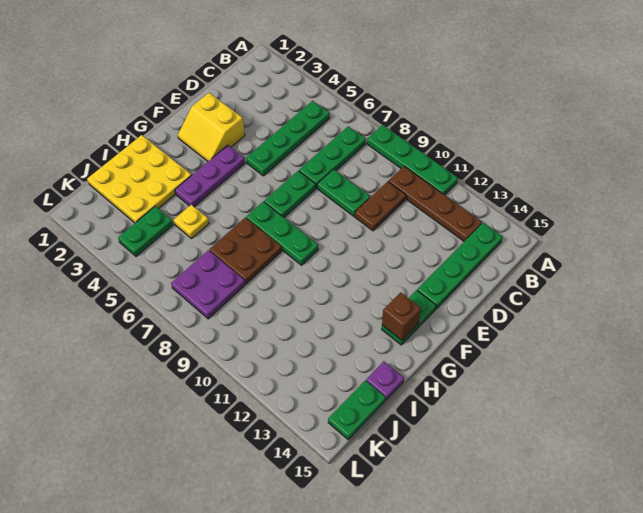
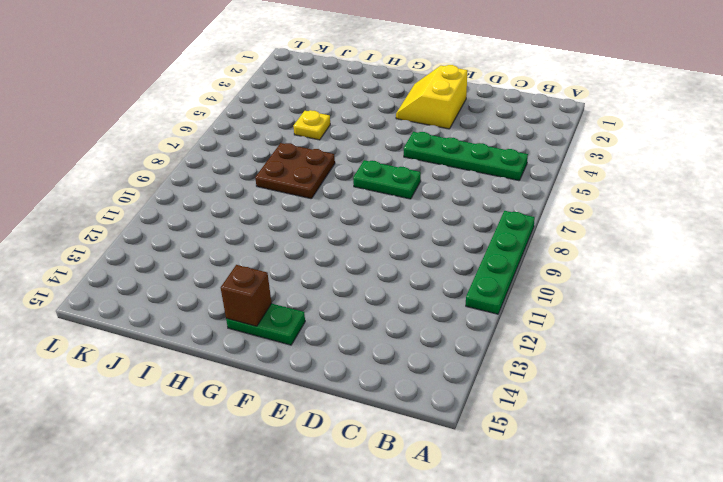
none -> green 1x3 plate [299,126,366,188]
none -> brown 1x4 plate [388,166,482,241]
none -> green 1x4 plate [417,223,503,309]

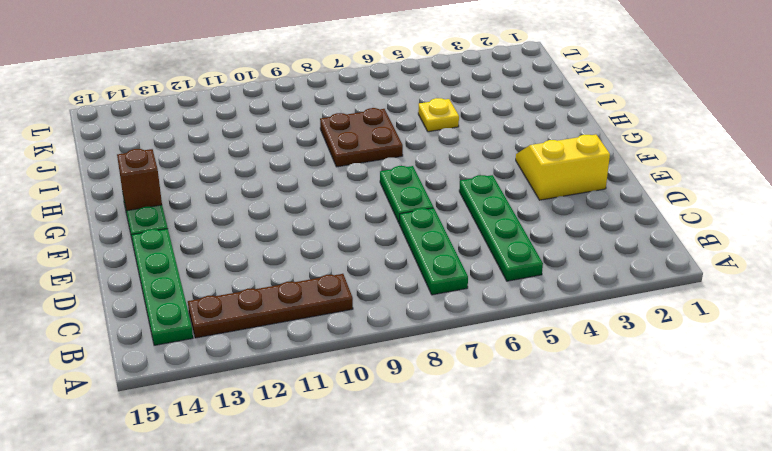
none -> green 1x4 plate [367,125,458,195]
none -> brown 1x2 plate [355,181,406,231]
none -> green 1x2 plate [317,169,370,216]

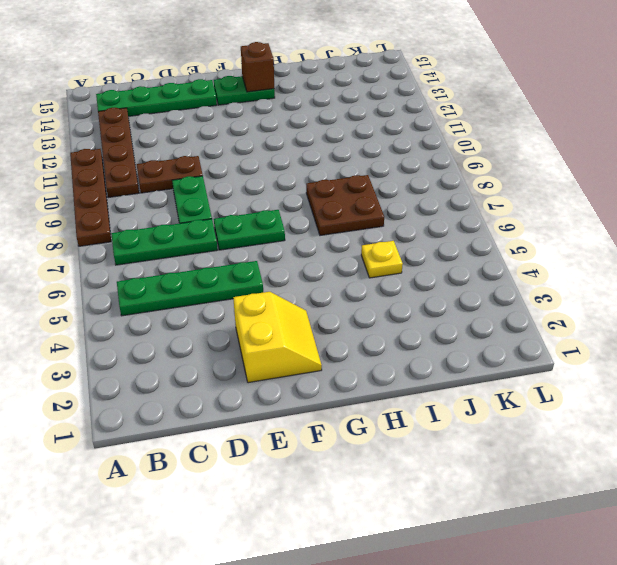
brown 1x4 plate [70,149,111,246] -> green 1x4 plate [367,125,458,195]
none -> purple 1x3 plate [175,145,245,207]
none -> green 1x3 plate [246,202,318,265]
none -> yellow 3x3 plate [87,135,192,223]

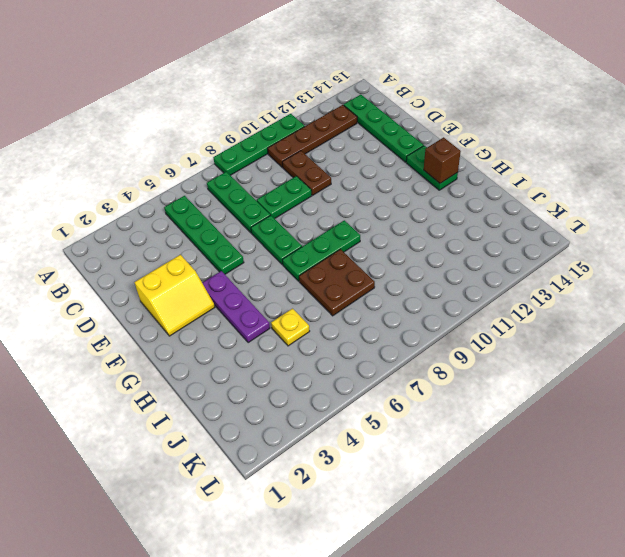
none -> yellow 3x3 plate [87,135,192,223]
none -> purple 1x1 plate [366,361,404,400]
none -> green 1x2 plate [118,206,173,257]

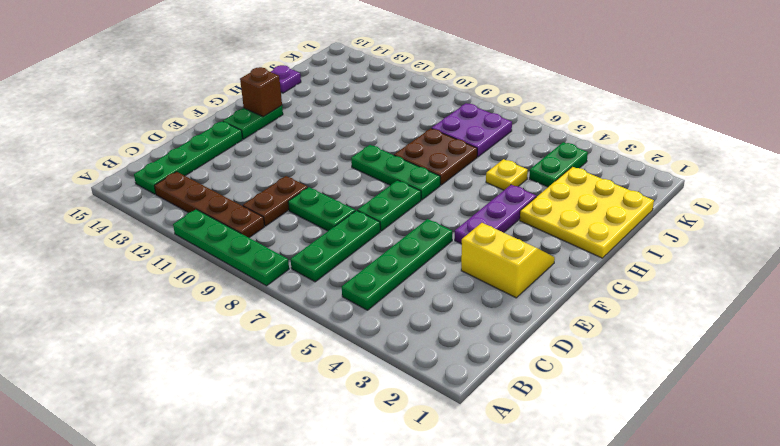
none -> green 1x2 plate [328,380,386,440]

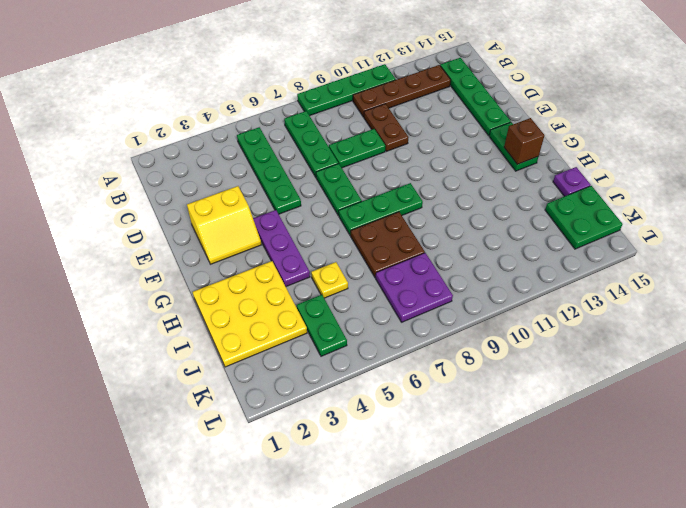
green 2x2 plate [545,186,623,249] -> green 1x2 plate [328,380,386,440]

